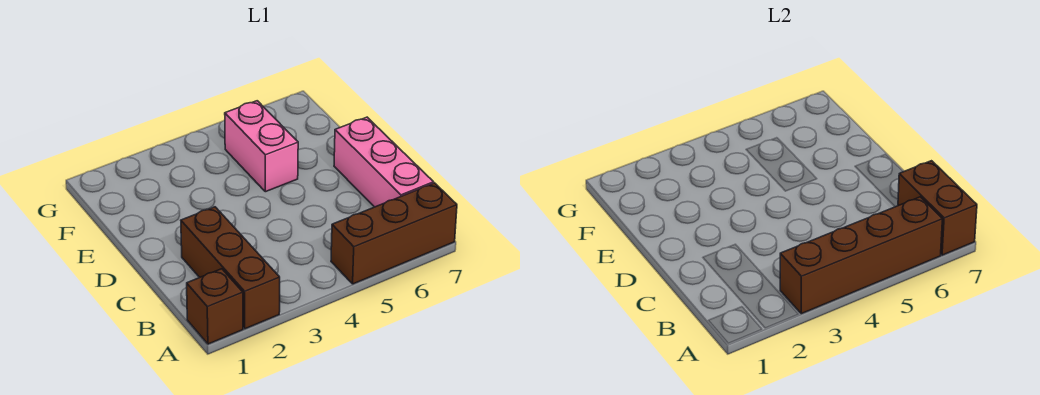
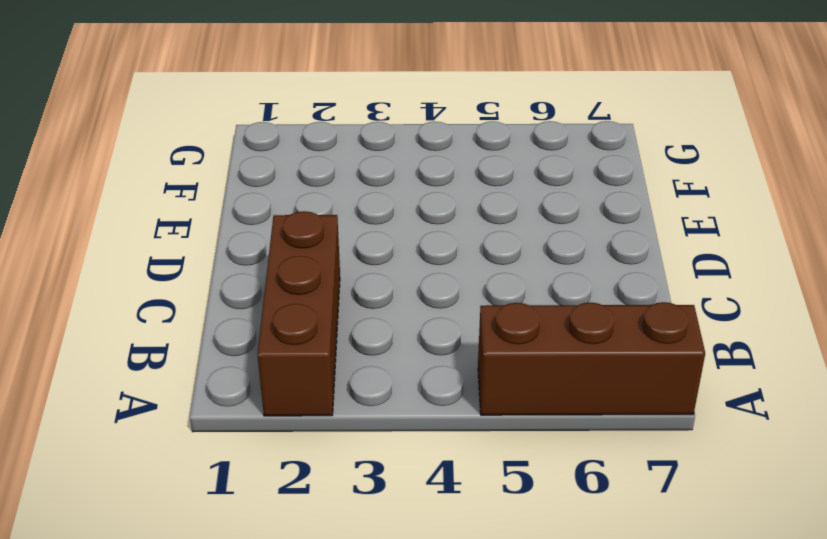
none -> brown 1x1 brick [187,269,243,344]
none -> pink 1x3 brick [334,117,434,207]

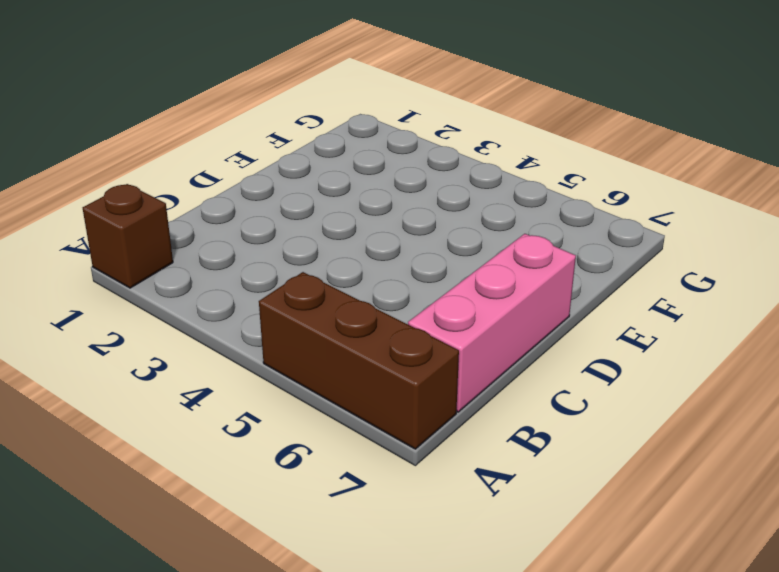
none -> brown 1x3 brick [181,207,280,329]
none -> pink 1x2 brick [225,101,298,192]

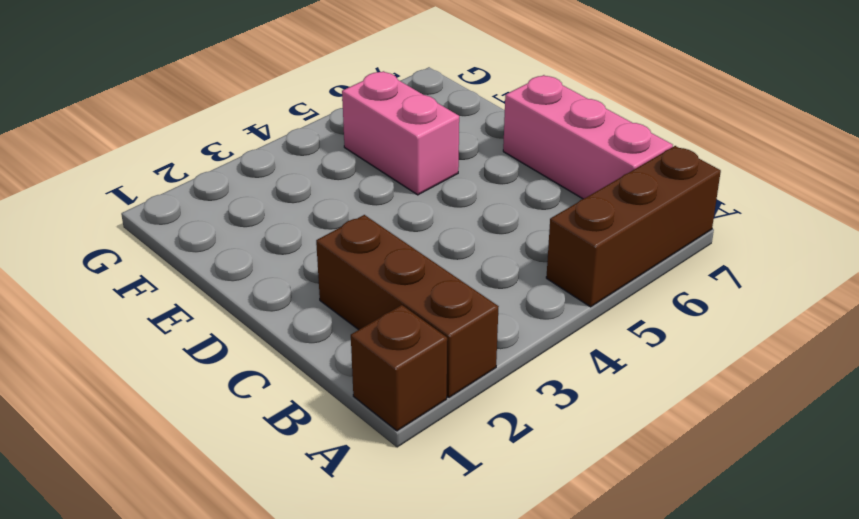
none -> brown 1x4 brick [780,197,942,314]
none -> brown 1x2 brick [898,161,977,255]

